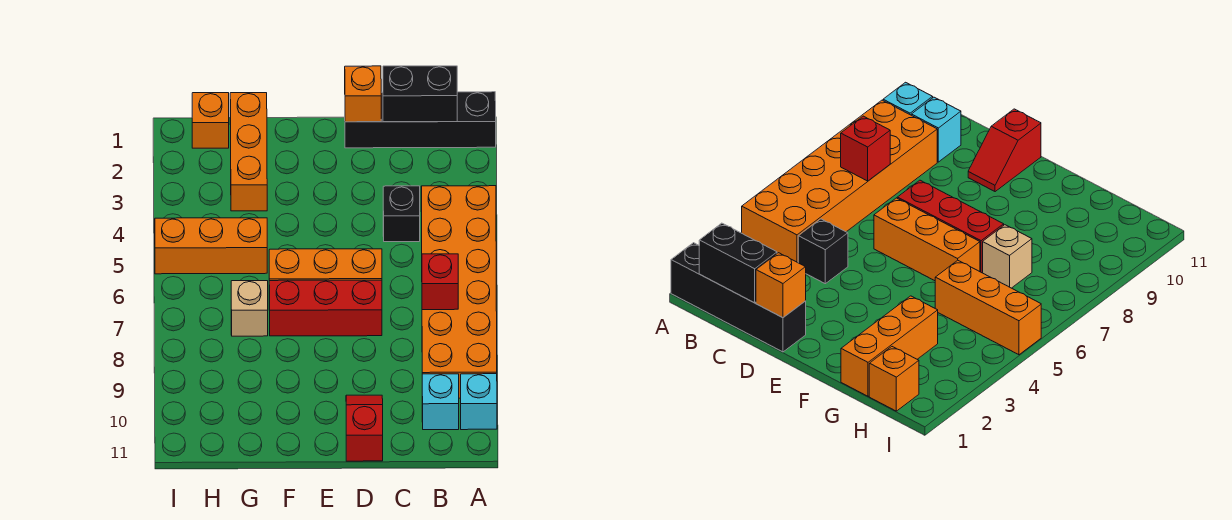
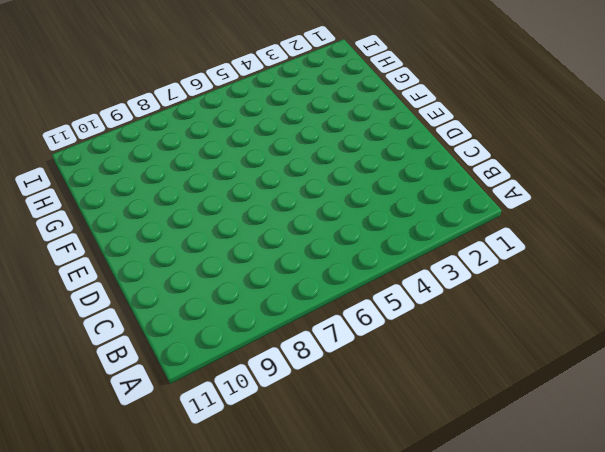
none -> black 1x4 brick [345,92,496,148]
none -> orange 2x6 brick [421,186,497,398]
none -> cyan 1x1 brick [461,374,497,430]

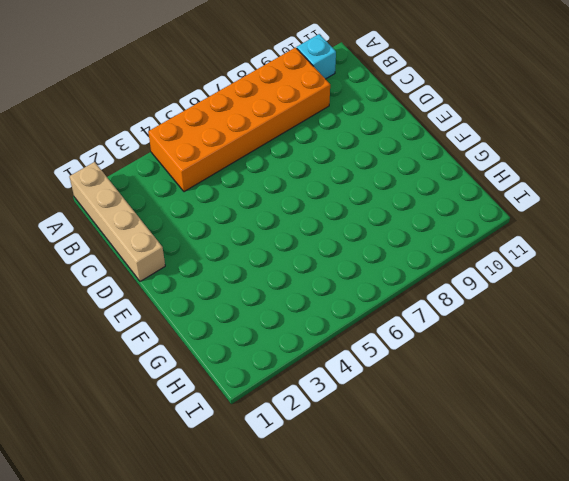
tan 1x4 brick [69,162,165,281] -> black 1x4 brick [345,92,496,148]
none -> cyan 1x1 brick [422,374,459,430]
none -> black 1x1 brick [383,186,420,242]
none -> orange 1x3 brick [269,249,382,281]

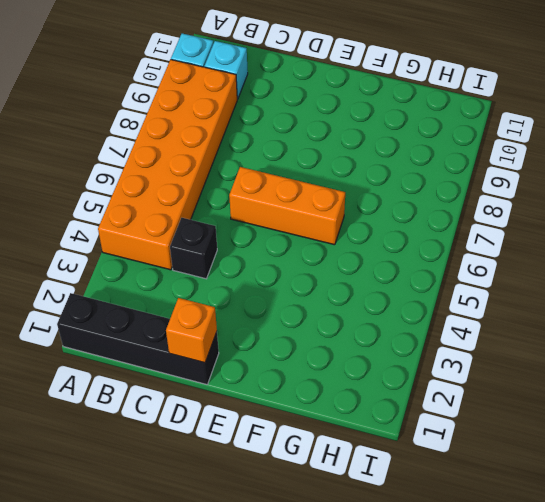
none -> red 1x3 brick [269,280,382,336]
none -> red 1x2 slope [346,395,383,461]
none -> orange 1x3 brick [230,93,267,211]

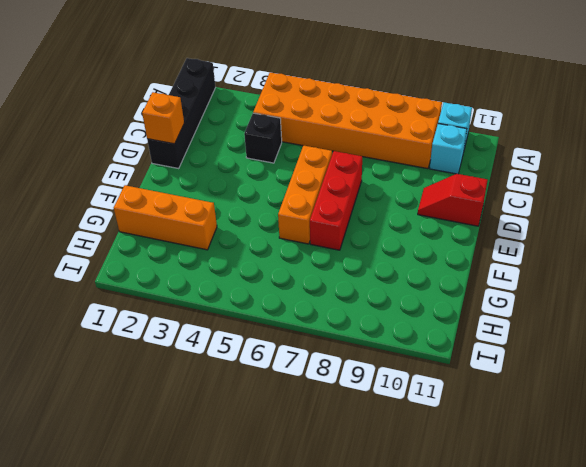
none -> orange 1x3 brick [155,218,267,274]
none -> tan 1x1 brick [231,281,268,336]
none -> orange 1x1 brick [192,93,229,148]

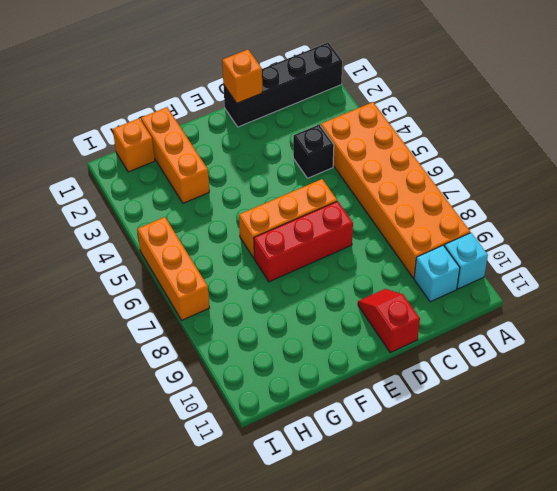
orange 1x3 brick [137,217,209,320] -> orange 1x3 brick turned to [155,218,267,274]
none -> tan 1x1 brick [231,281,268,336]
none -> black 1x2 brick [383,66,457,122]
none -> red 1x1 brick [422,254,458,310]

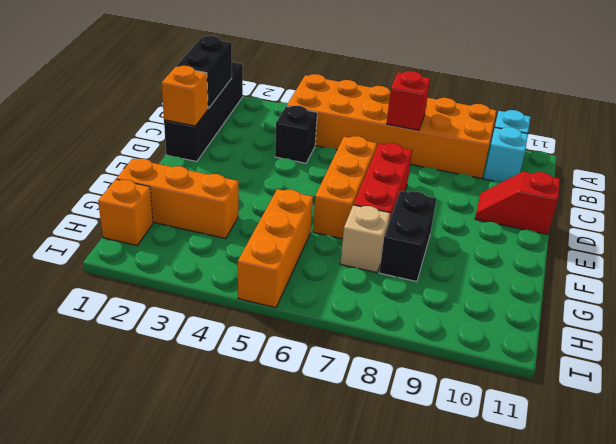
black 1x2 brick [379,191,436,282] -> none

